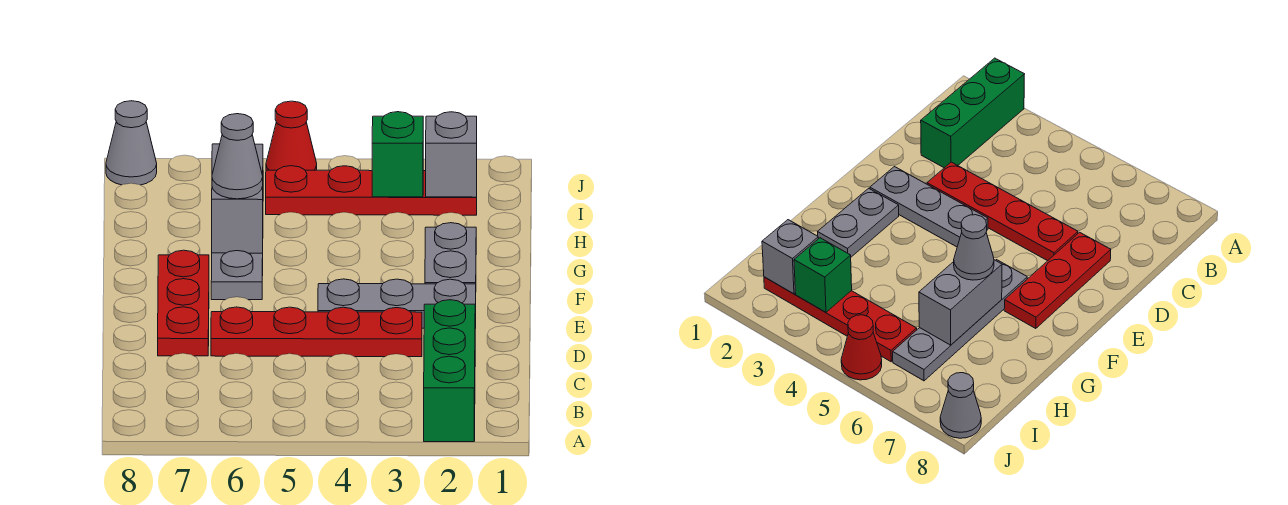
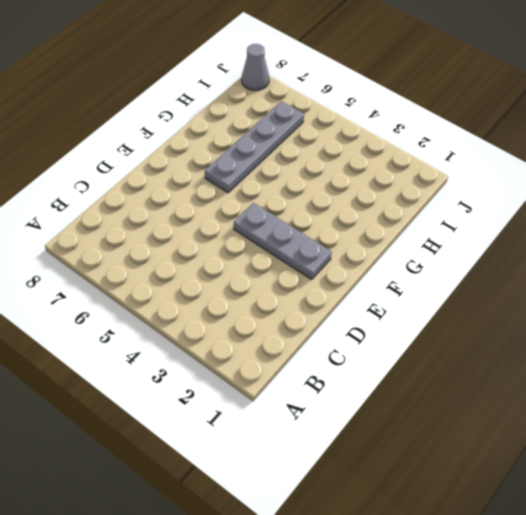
none -> green 1x3 brick [424,300,475,442]
none -> red 1x4 plate [211,307,422,357]
none -> red 1x3 plate [158,250,209,356]

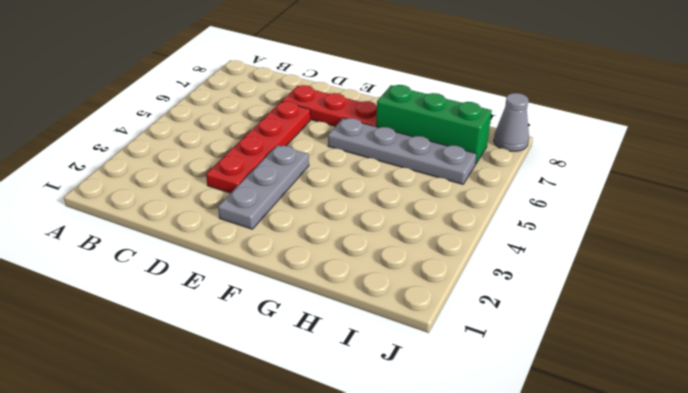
green 1x3 brick [376,85,492,164] -> green 1x3 brick moved to [424,300,475,442]
none -> grey 1x2 plate [425,223,476,284]
none -> red 1x4 plate [266,166,477,215]
none -> red 1x1 cone [266,101,317,170]

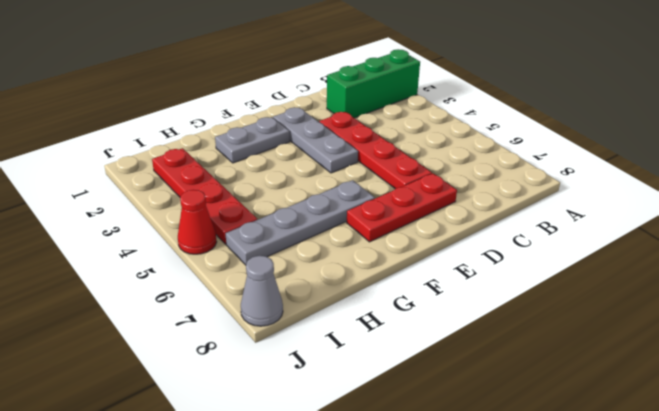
none -> grey 1x2 brick [212,144,263,253]
none -> grey 1x1 brick [426,112,477,197]
none -> green 1x1 brick [372,112,423,197]

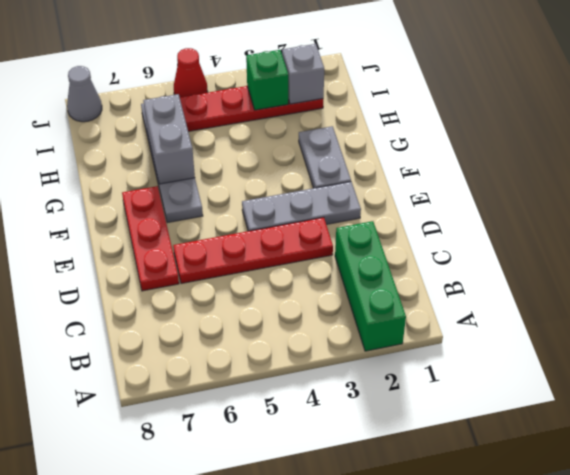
none -> grey 1x1 cone [212,114,263,199]

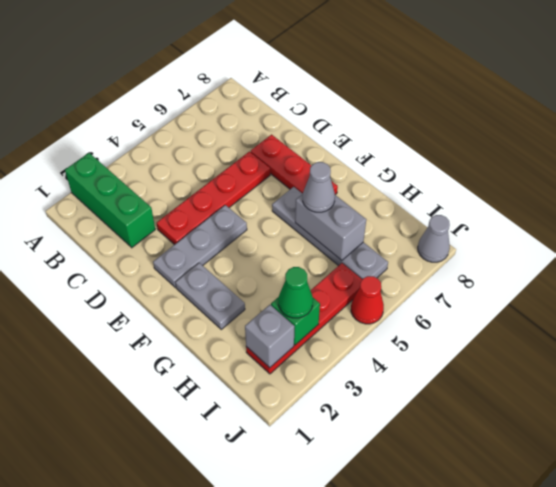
green 1x1 cone [278,267,313,318] -> none

